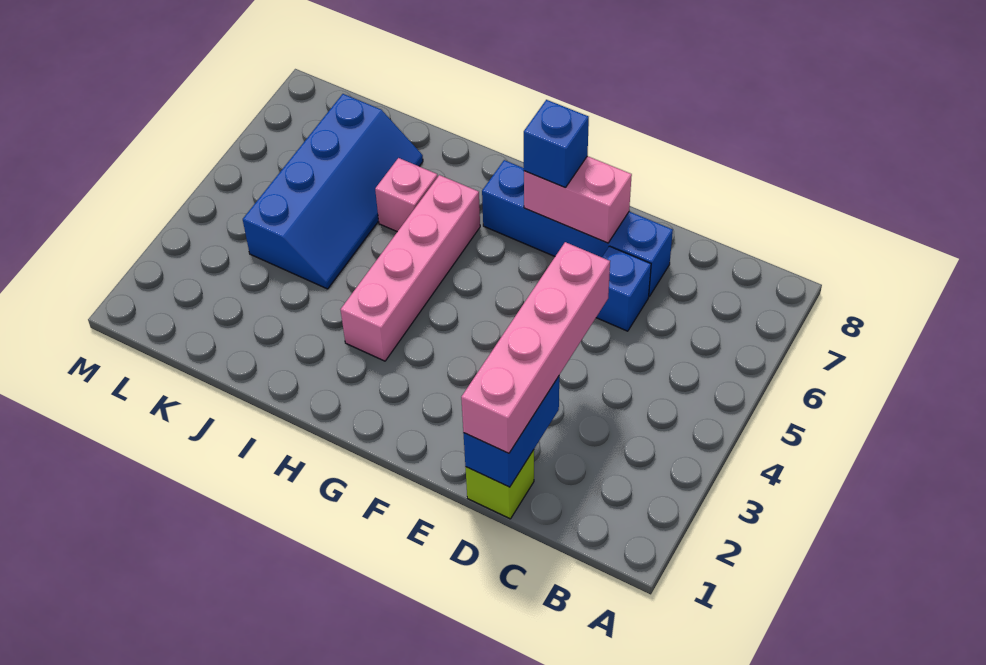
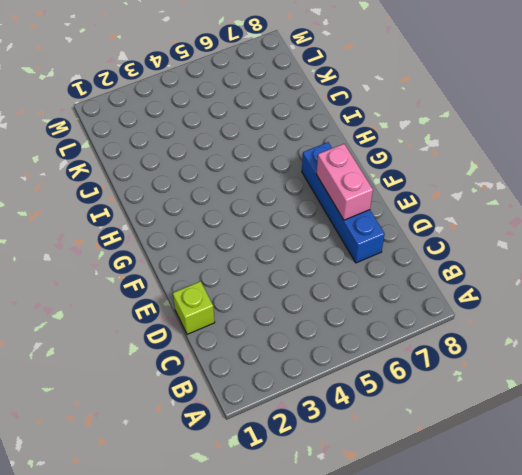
none -> blue 1x1 brick [596,246,651,331]
none -> pink 1x4 brick [341,175,480,361]

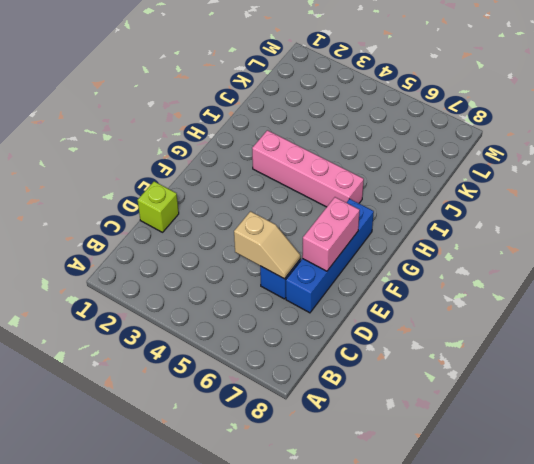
tan 1x2 slope [234,211,300,279] -> none
none -> pink 1x1 brick [375,158,438,232]
none -> blue 2x4 slope [243,94,423,289]

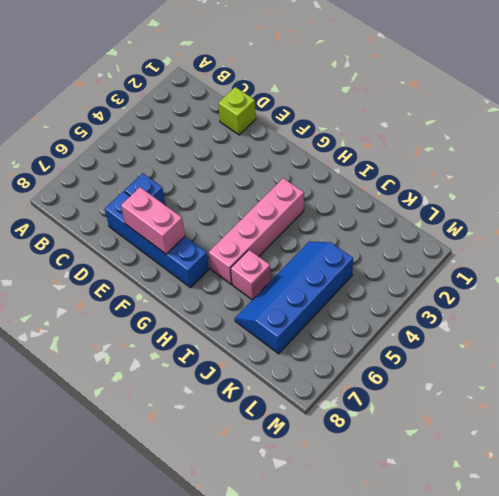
none -> blue 1x2 brick [463,376,559,487]
none -> pink 1x4 brick [461,242,610,453]

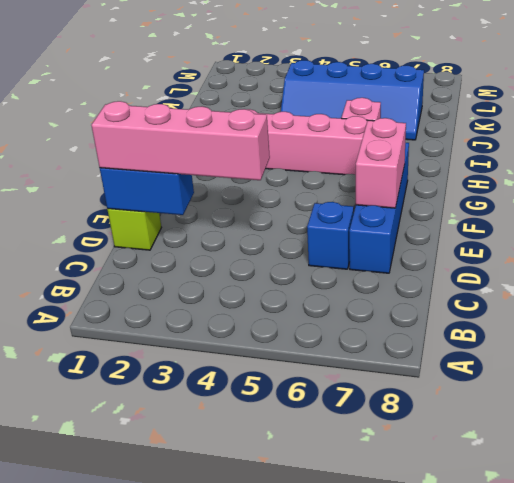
none -> blue 1x1 brick [524,100,589,188]

